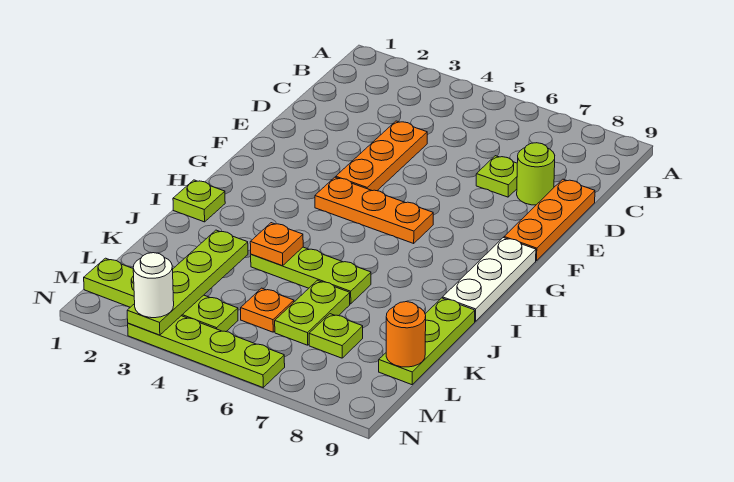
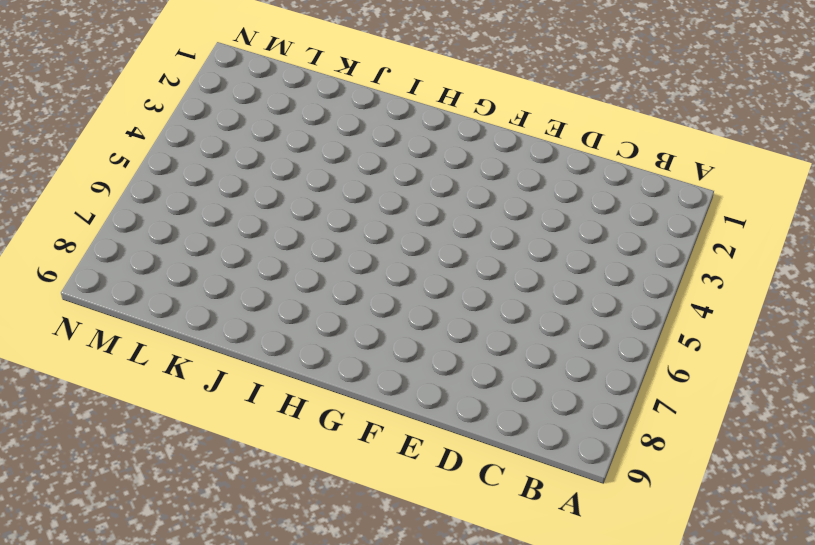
none -> orange 1x3 plate [336,121,427,191]
none -> lime 1x1 plate [476,156,517,197]
none -> lime 1x1 round brick [517,143,555,205]

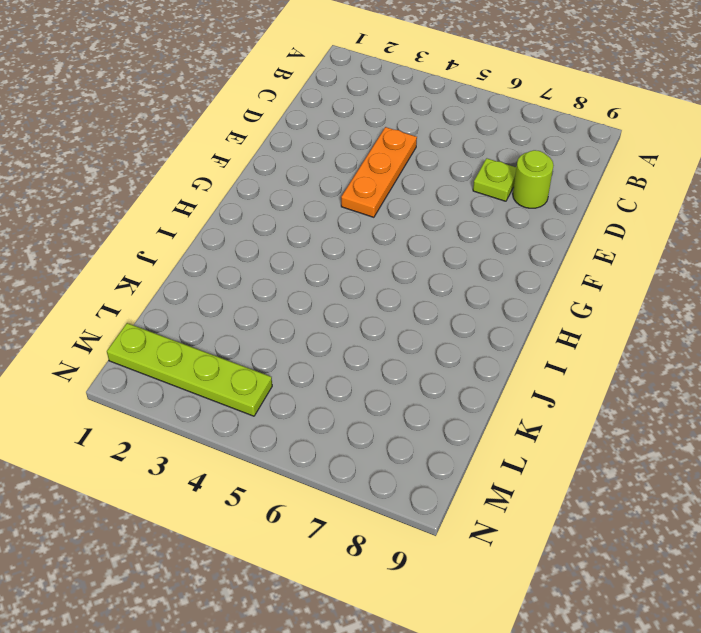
none -> orange 1x3 plate [504,179,595,261]
none -> orange 1x3 plate [315,177,433,243]
none -> white 1x3 plate [443,238,536,322]

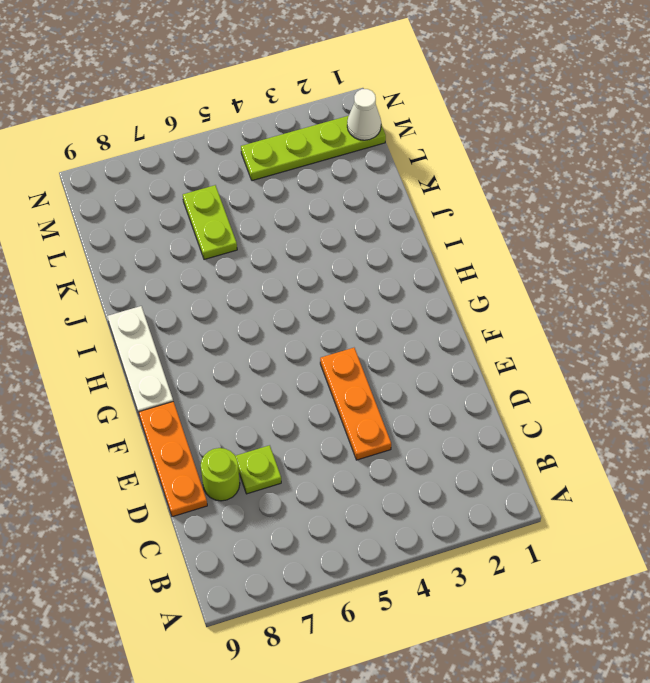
white 1x1 cone [347,89,381,140] -> none
none -> orange 1x3 plate [315,177,433,243]
none -> lime 1x1 plate [173,180,225,222]
none -> lime 1x3 plate [251,247,371,304]

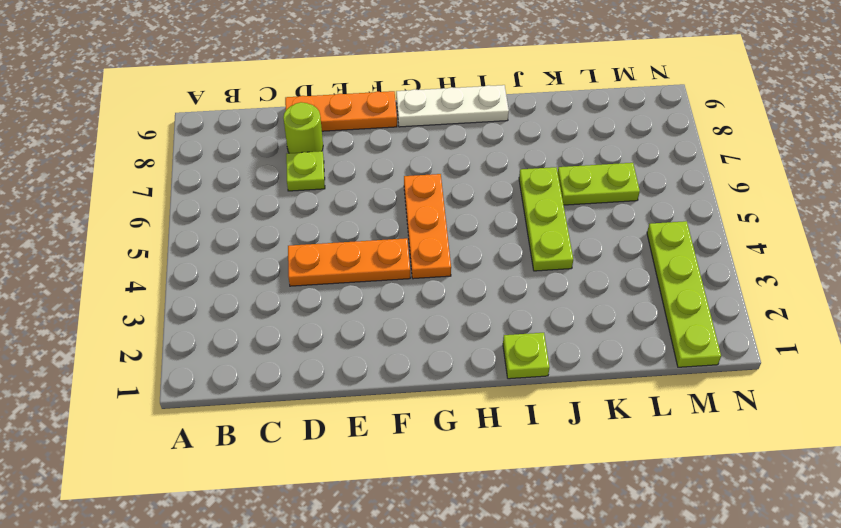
none -> lime 1x3 plate [379,298,475,385]
none -> orange 1x1 plate [241,288,294,332]
none -> lime 1x1 plate [309,314,363,358]

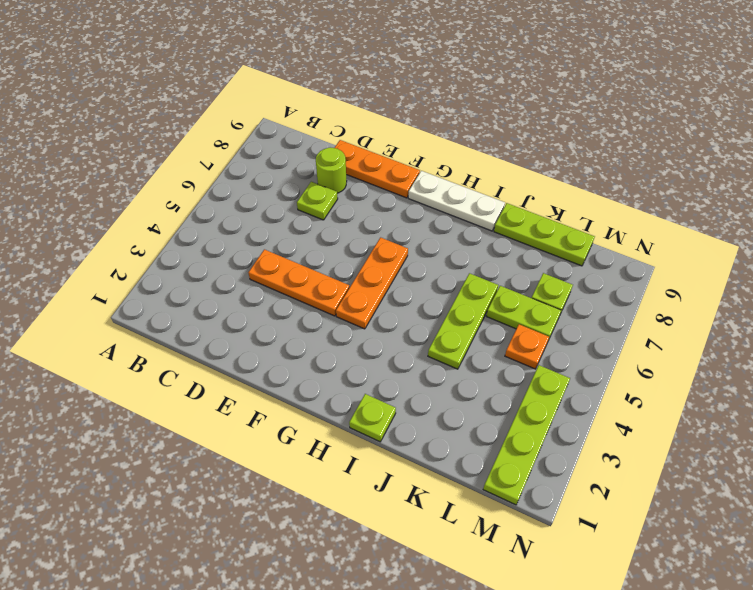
none -> lime 1x4 plate [128,316,285,387]
none -> orange 1x1 plate [250,223,303,266]
none -> lime 1x4 plate [127,230,248,335]

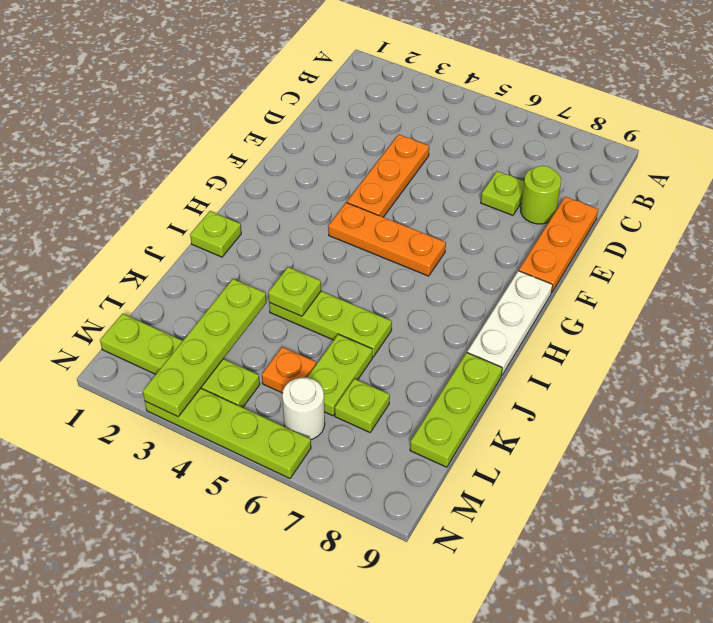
lime 1x1 plate [268,267,321,316] -> orange 1x1 plate [250,223,303,266]
white 1x1 round brick [282,378,325,439] -> white 1x1 round brick moved to [133,253,174,318]
none -> orange 1x1 round brick [386,302,426,367]

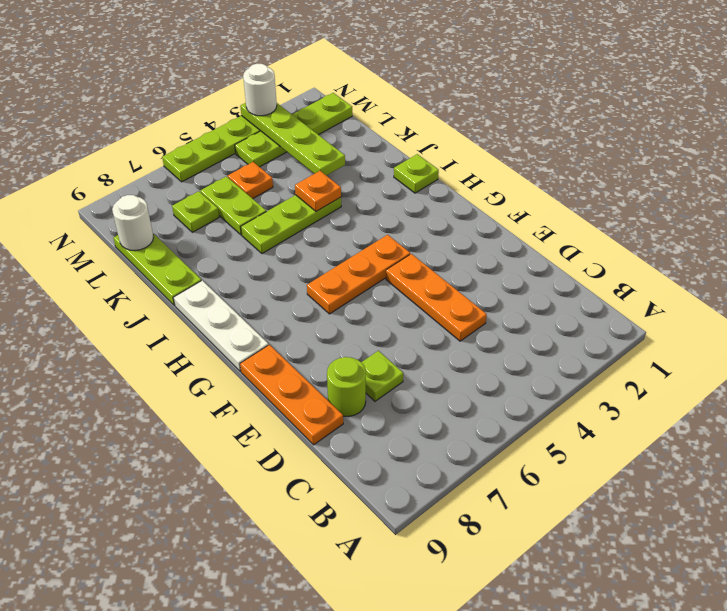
white 1x1 round brick [112,195,154,251] -> orange 1x1 round brick [386,302,426,367]

